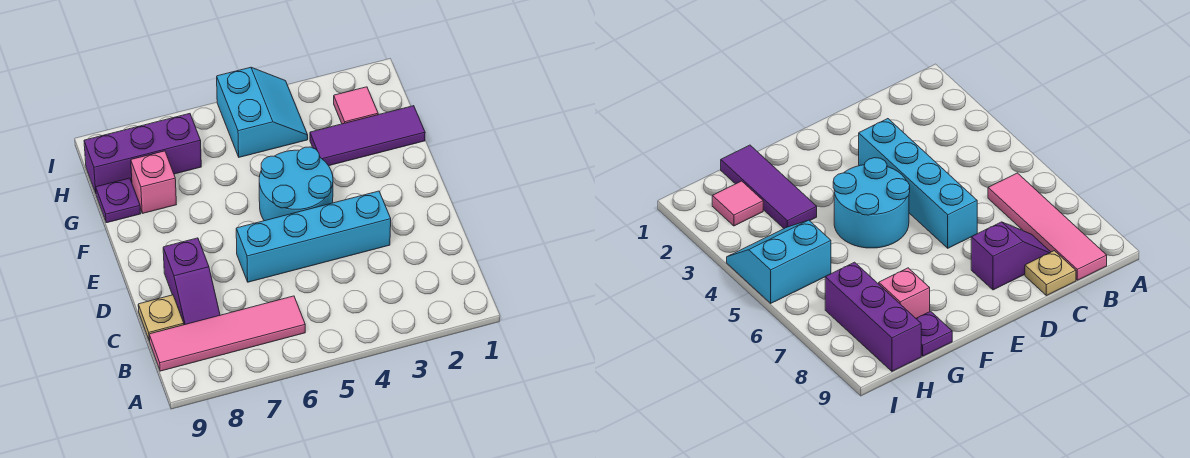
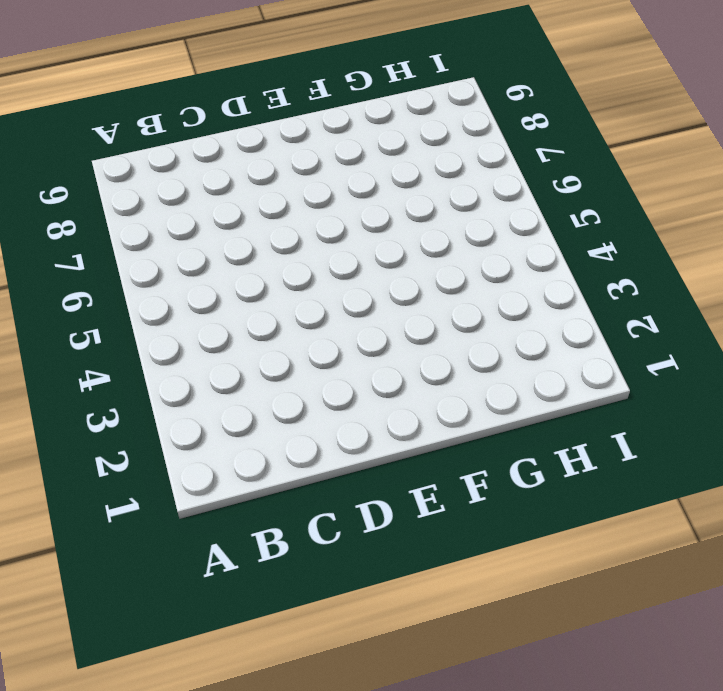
none -> pink 1x4 tile [149,296,305,371]
none -> purple 1x2 slope [163,238,220,325]

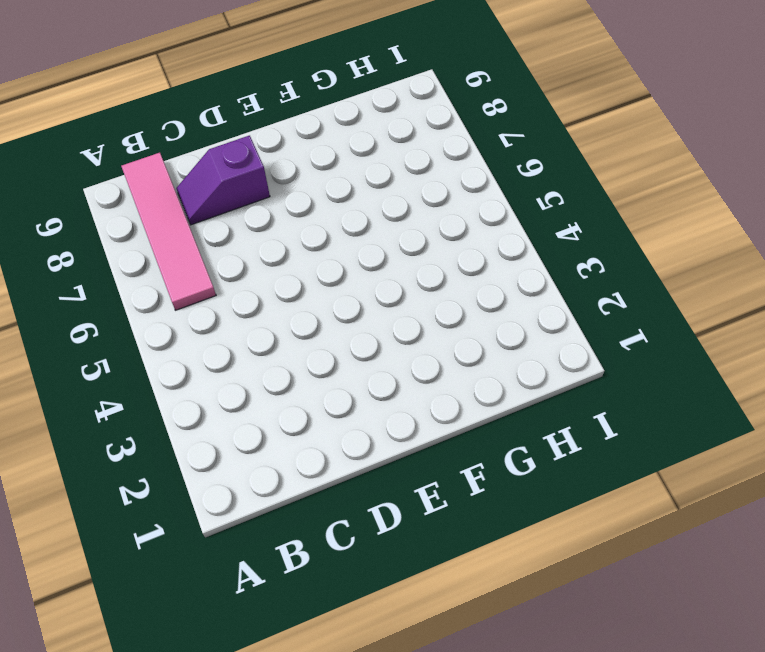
none -> tan 1x1 plate [138,295,184,341]
none -> cyan 1x4 brick [236,191,391,282]

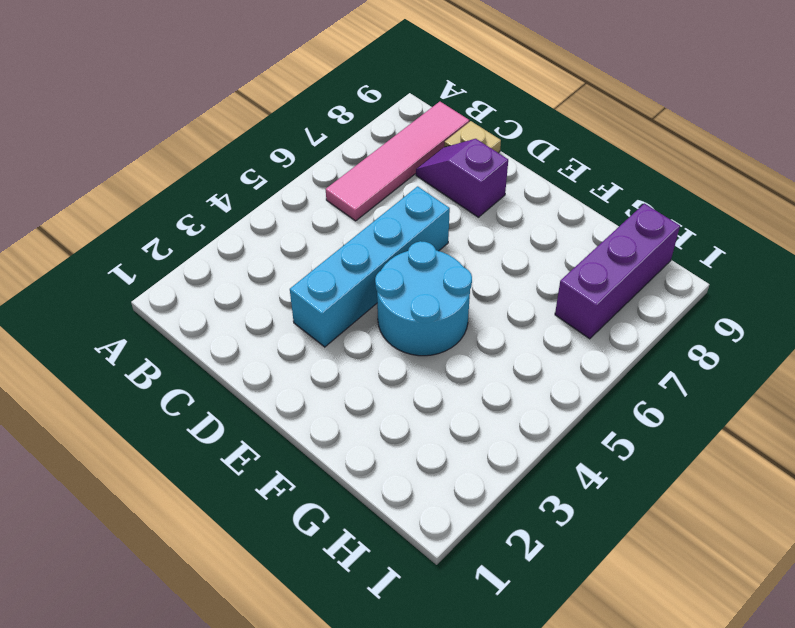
none -> purple 1x3 tile [310,106,425,166]
none -> pink 1x1 brick [131,151,176,213]

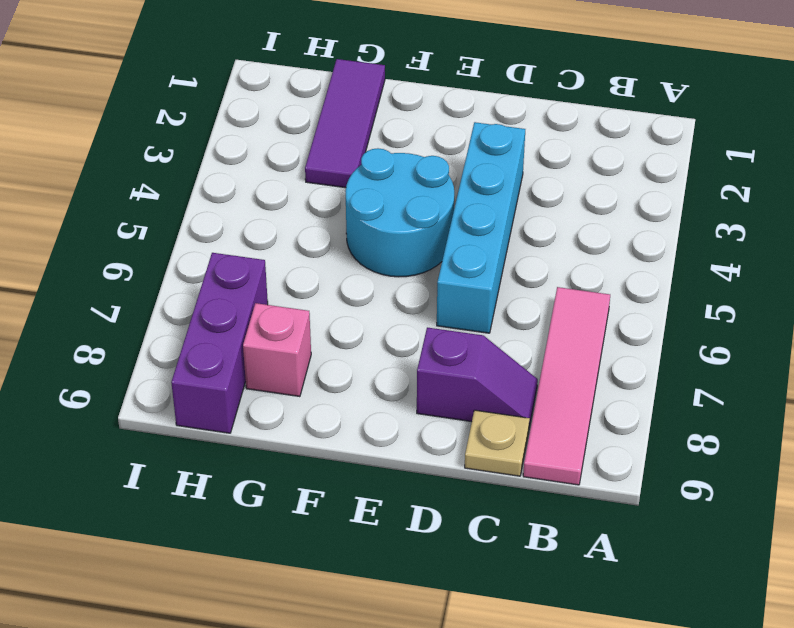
none -> purple 1x1 plate [96,178,141,223]
none -> pink 1x1 tile [334,87,378,124]

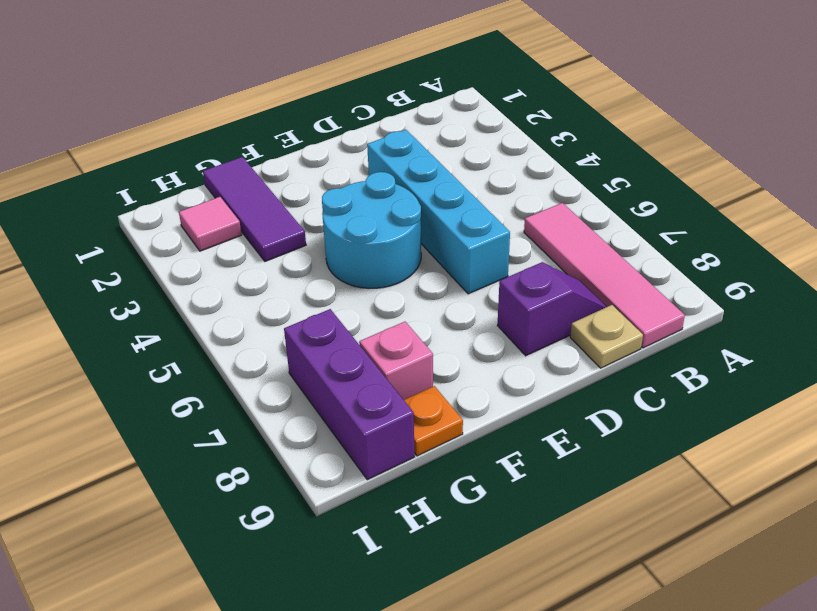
orange 1x1 plate [404,386,463,456] -> purple 1x1 plate [96,178,141,223]
none -> cyan 2x2 slope [217,67,308,157]

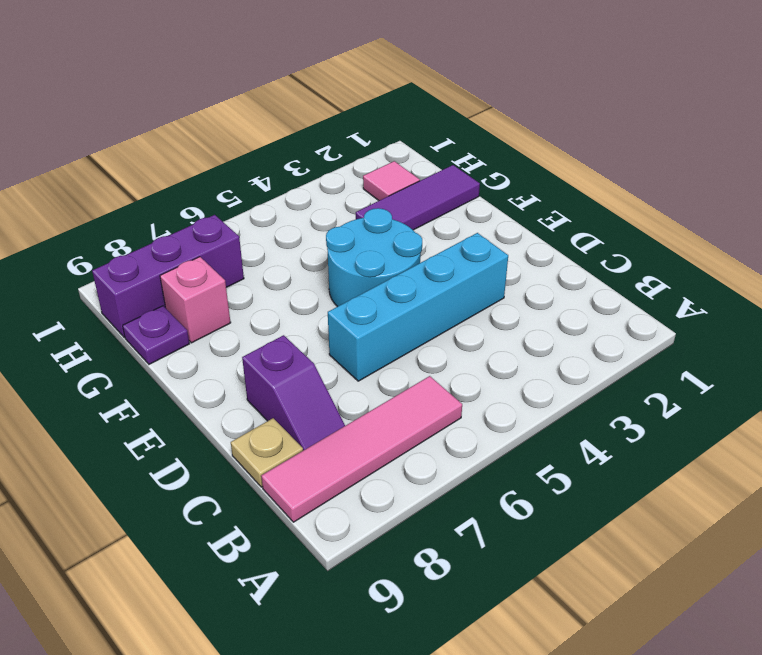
none -> cyan 2x2 slope [217,67,308,157]

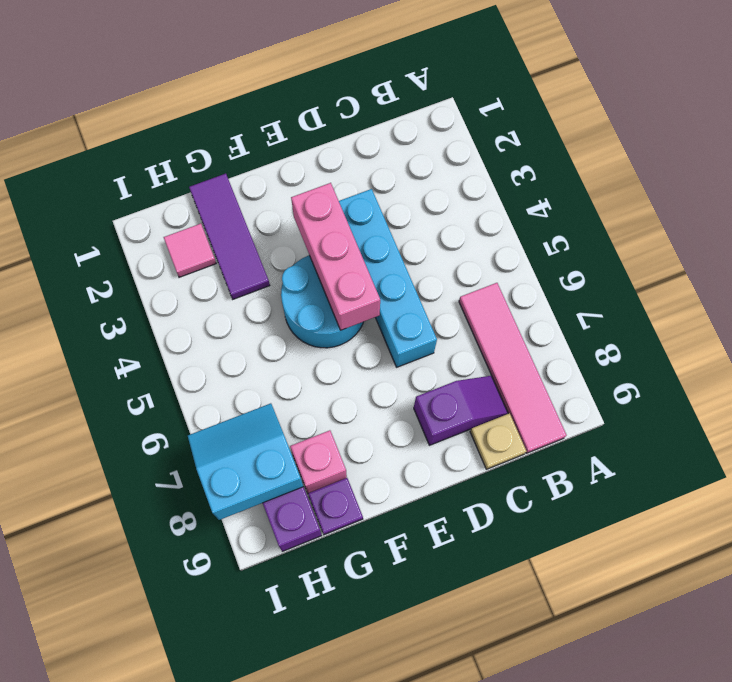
pink 1x3 brick [291,183,380,330] -> none
cyan 2x2 slope [188,403,303,520] -> cyan 2x2 slope moved to [217,67,308,157]

